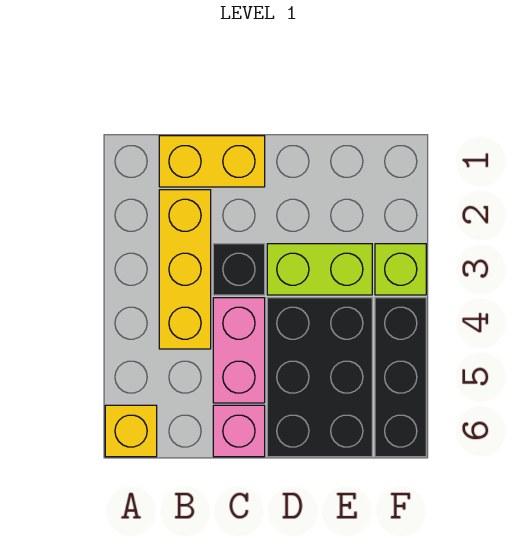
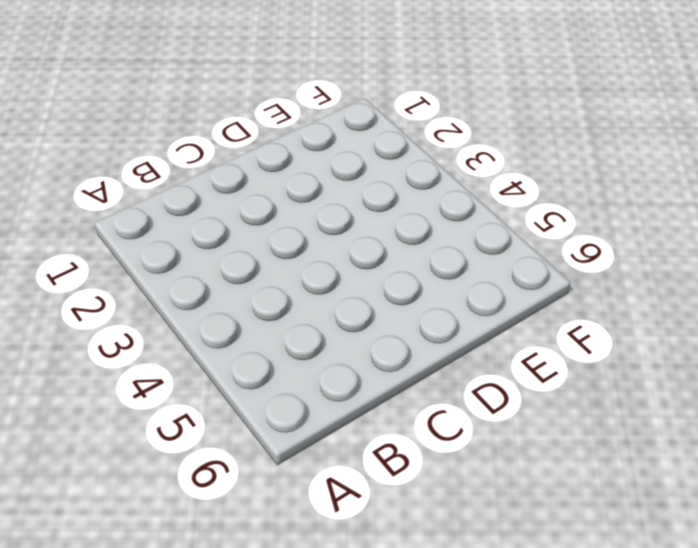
none -> yellow 1x1 brick [105,405,157,457]
none -> yellow 1x2 brick [159,136,265,187]

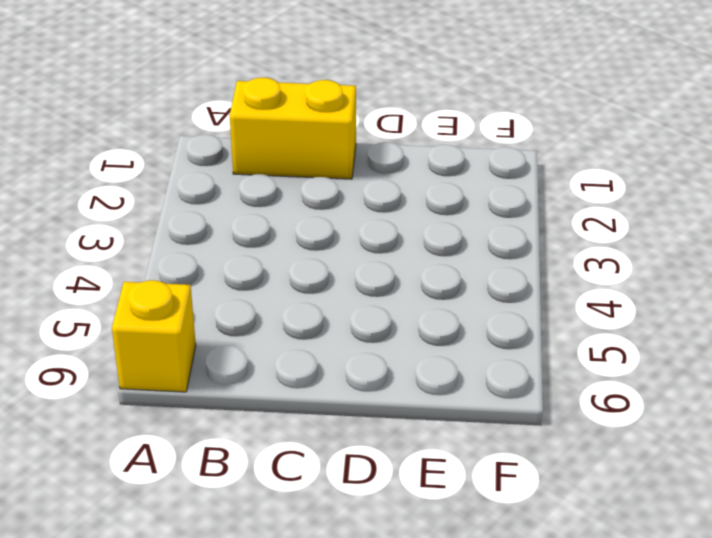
none -> yellow 1x3 brick [159,190,211,349]
none -> black 1x1 brick [213,244,265,295]

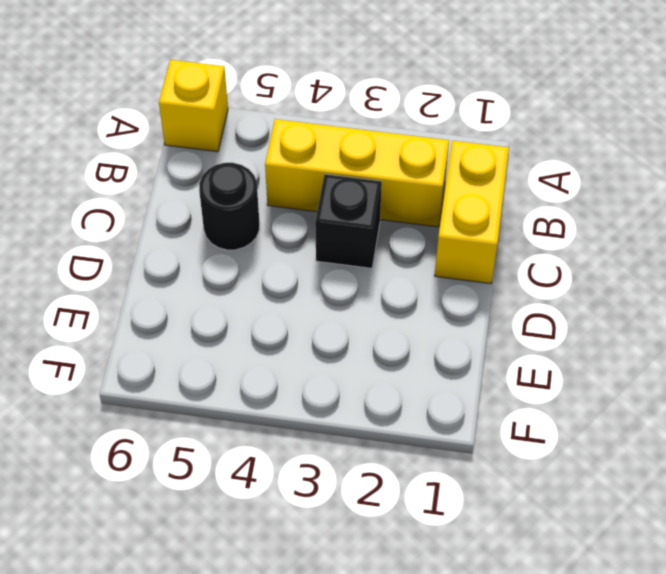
black 1x1 round brick [199,163,260,250] -> pink 1x2 brick [213,298,265,403]
none -> pink 1x1 brick [213,405,265,457]
none -> lime 1x2 brick [267,244,372,295]

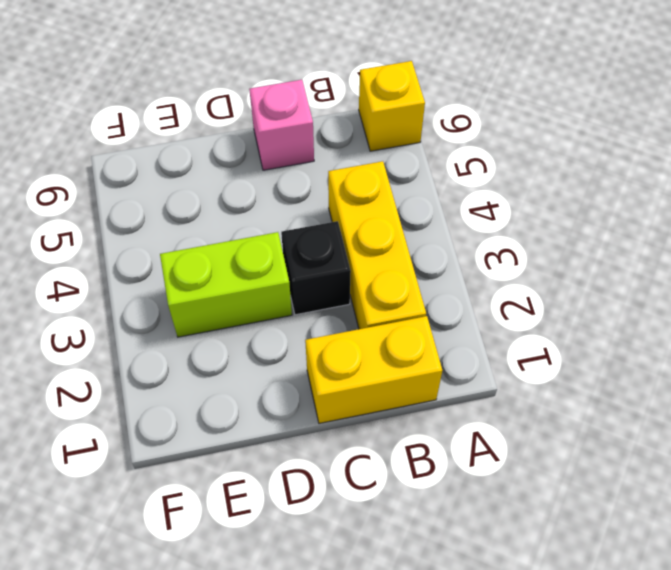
none -> pink 1x2 brick [213,298,265,403]
none -> black 2x3 brick [267,298,372,457]

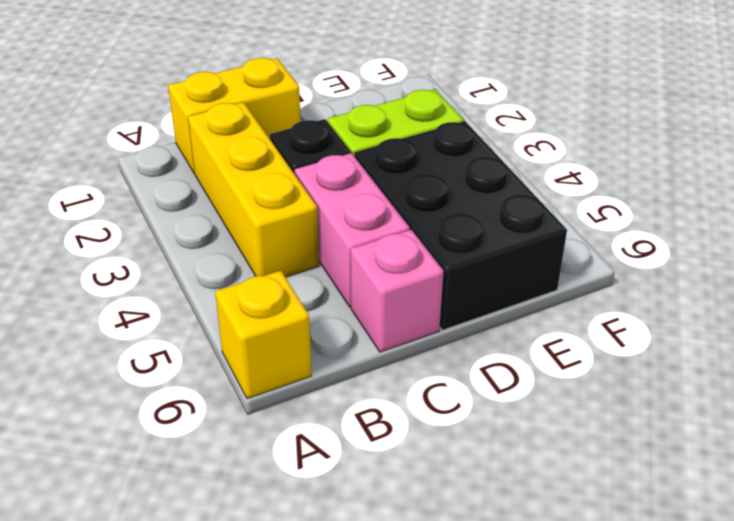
none -> lime 1x1 brick [375,244,426,295]
none -> black 1x3 brick [375,298,426,457]

